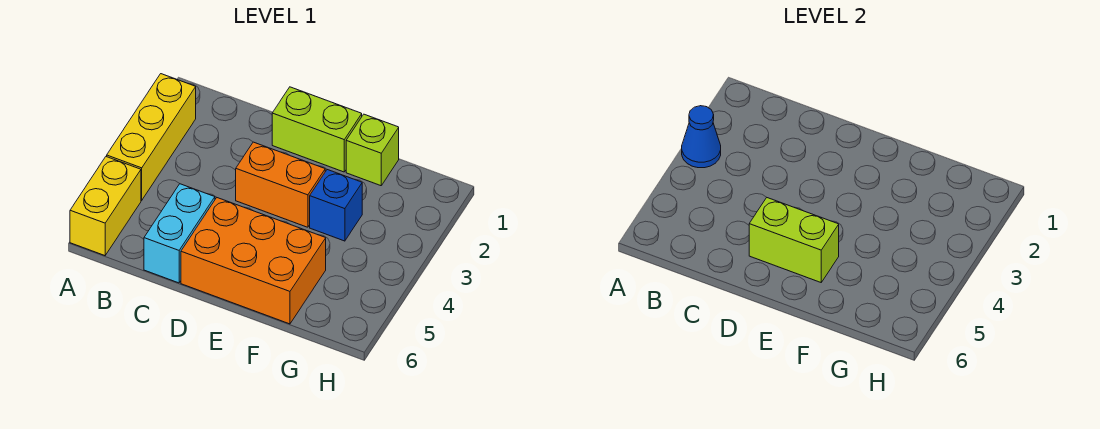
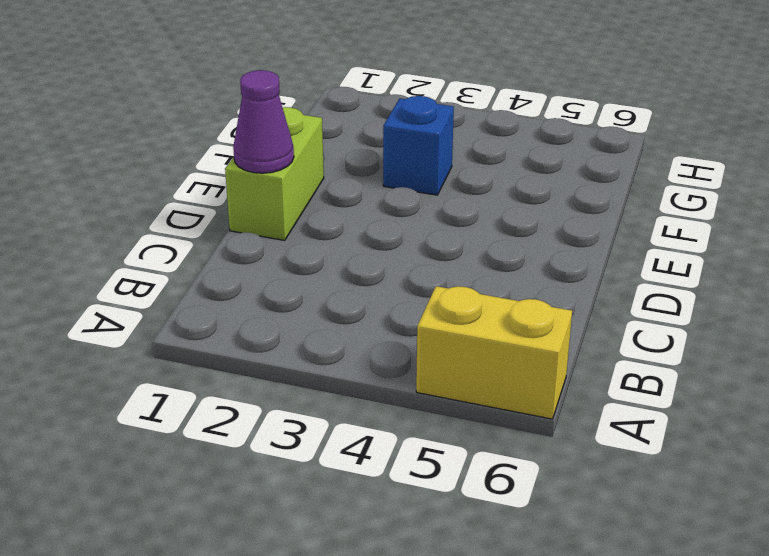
purple 1x1 cone [233,70,294,173] -> none
none -> yellow 1x3 brick [107,74,196,200]
none -> cyan 1x2 brick [144,184,215,283]

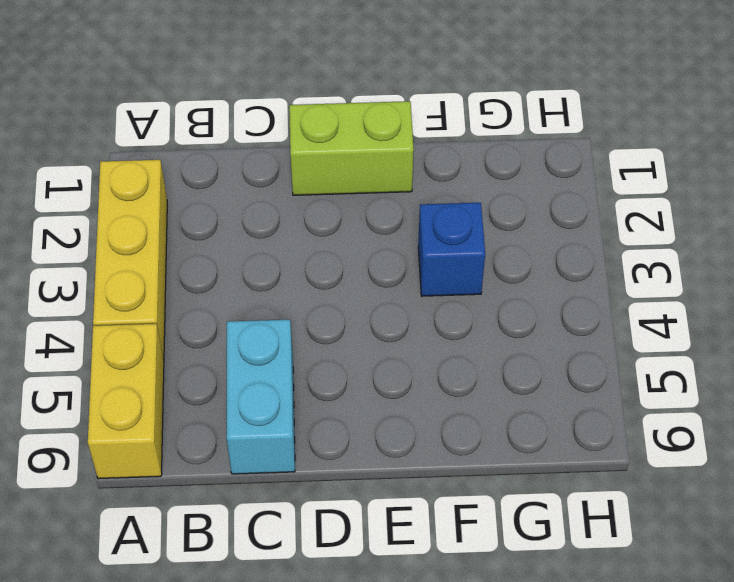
none -> orange 1x2 brick [236,142,325,227]
none -> orange 2x3 brick [181,198,326,324]

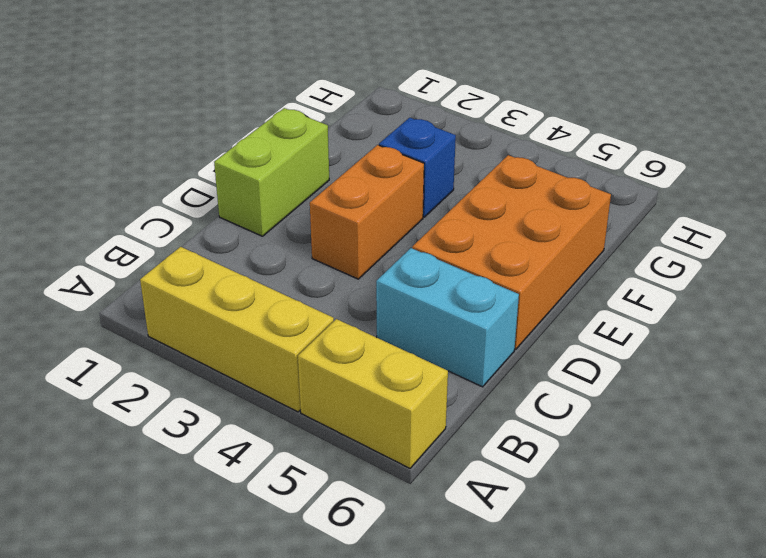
none -> lime 1x1 brick [346,114,399,186]
none -> blue 1x1 cone [682,106,721,168]

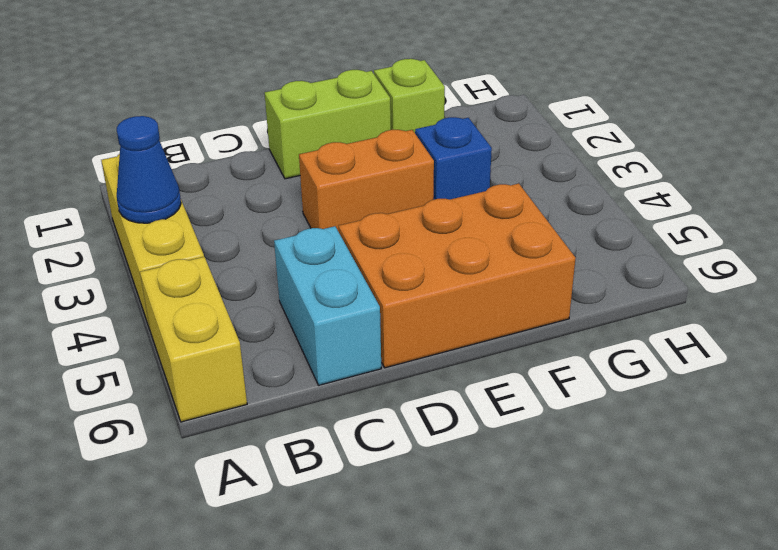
none -> lime 1x2 brick [749,198,839,282]

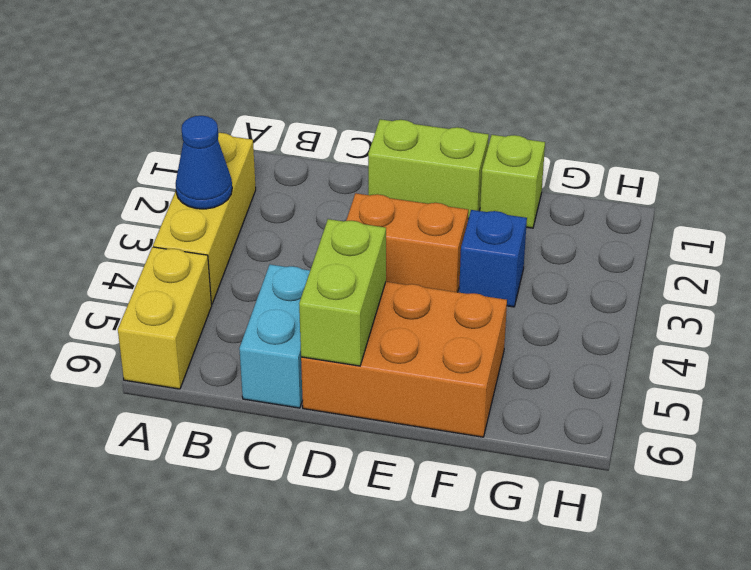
lime 1x2 brick [299,219,386,366] -> lime 1x2 brick turned to [749,198,839,282]

